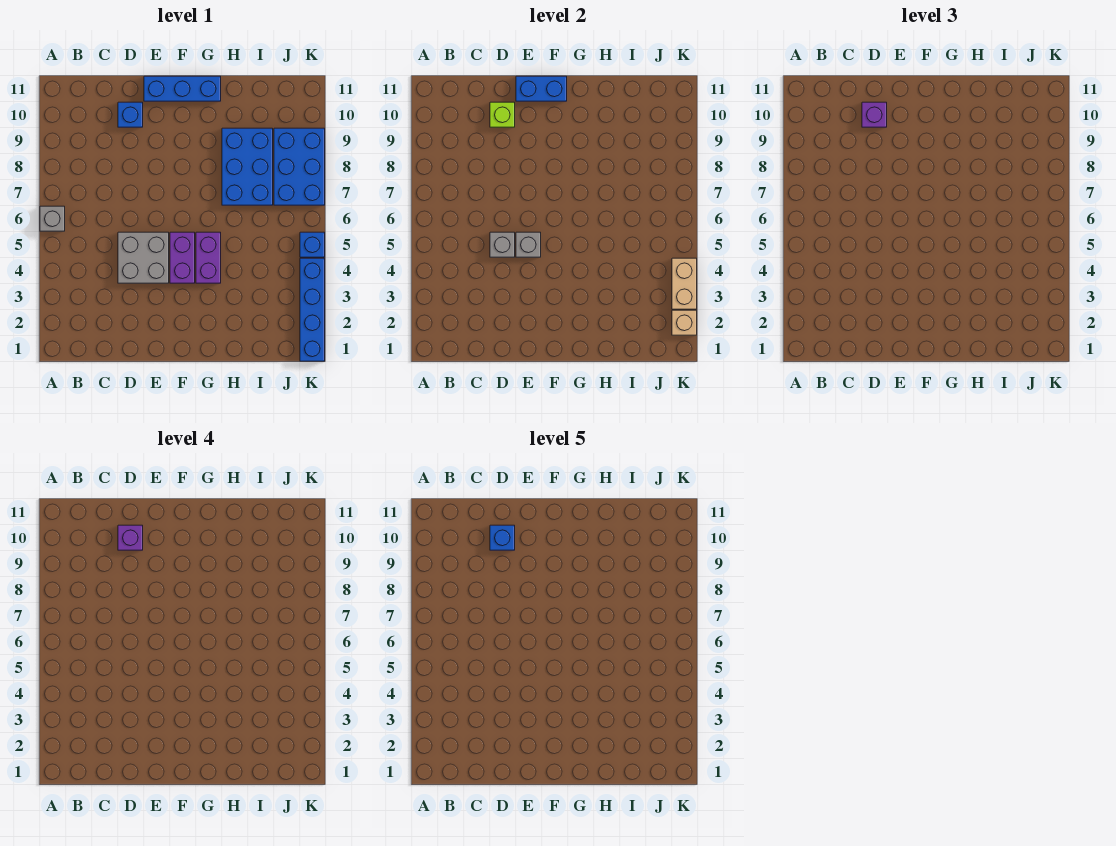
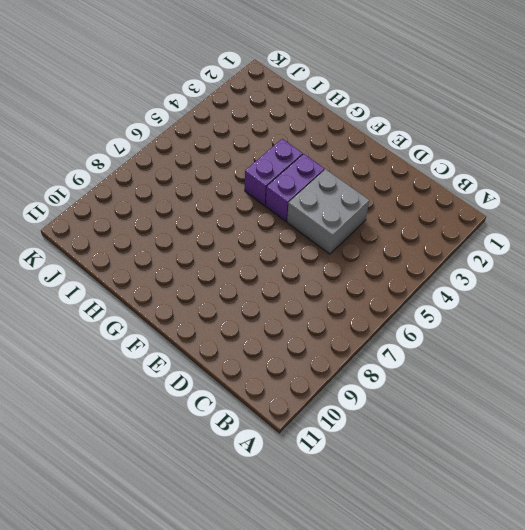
none -> grey 1x1 brick [40,206,65,231]
none -> blue 1x1 brick [118,102,143,127]
none -> blue 1x3 brick [144,76,221,101]

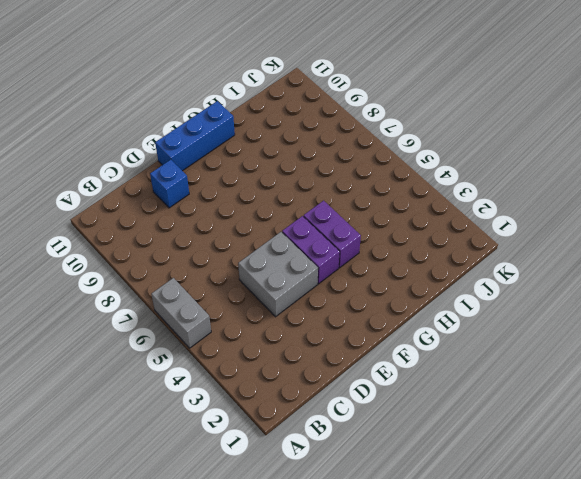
grey 1x2 brick [151,278,211,348] -> grey 1x1 brick [40,206,65,231]
none -> blue 2x3 brick [222,128,273,205]
none -> blue 2x3 brick [274,128,325,205]
none -> blue 1x4 brick [300,258,325,361]

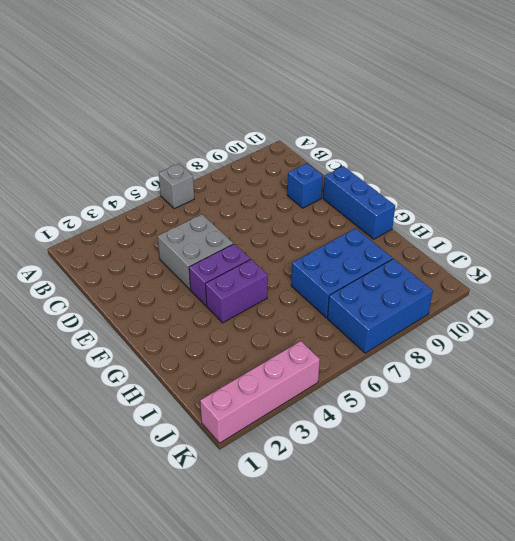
pink 1x4 brick [200,341,320,443] -> blue 1x4 brick [300,258,325,361]
none -> blue 1x1 brick [300,232,325,257]
none -> grey 1x1 brick [490,232,515,257]
none -> lime 1x1 brick [490,102,515,127]

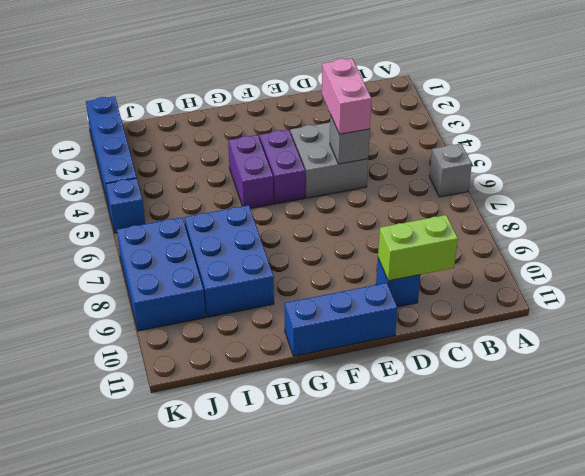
lime 1x2 brick [378,215,458,281] -> lime 1x1 brick [490,102,515,127]
pink 1x2 brick [322,59,372,134] -> none
none -> grey 1x1 brick [516,232,541,257]
none -> blue 1x2 brick [516,76,567,101]
none -> tan 1x1 brick [672,310,697,335]

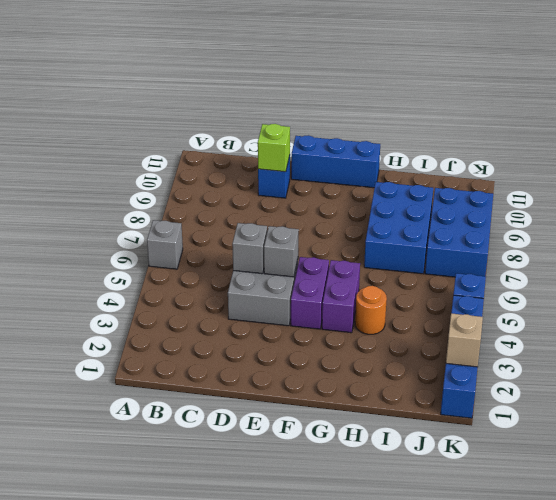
orange 1x1 round brick [355,286,387,334] -> none
none -> blue 1x2 brick [516,76,567,101]
none -> tan 1x2 brick [672,258,697,309]
none -> purple 1x1 brick [862,102,887,127]

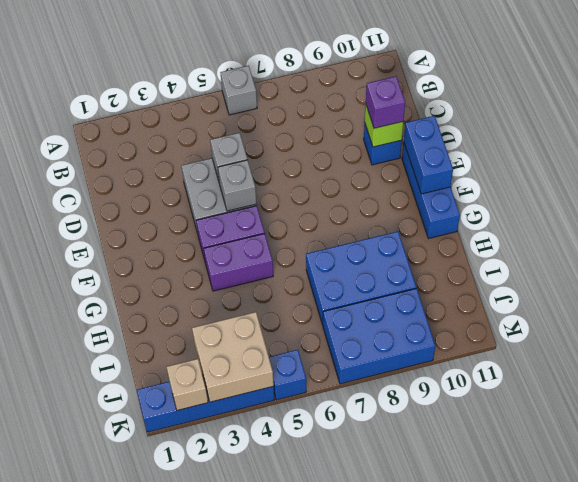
tan 2x2 brick [192,312,274,402] -> tan 1x2 brick [672,258,697,309]
none -> purple 1x1 brick [118,525,143,550]
none -> blue 1x1 brick [490,525,515,550]

